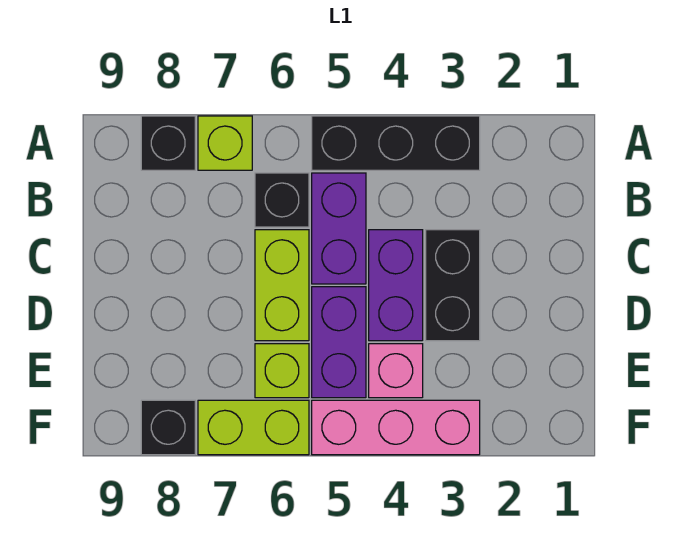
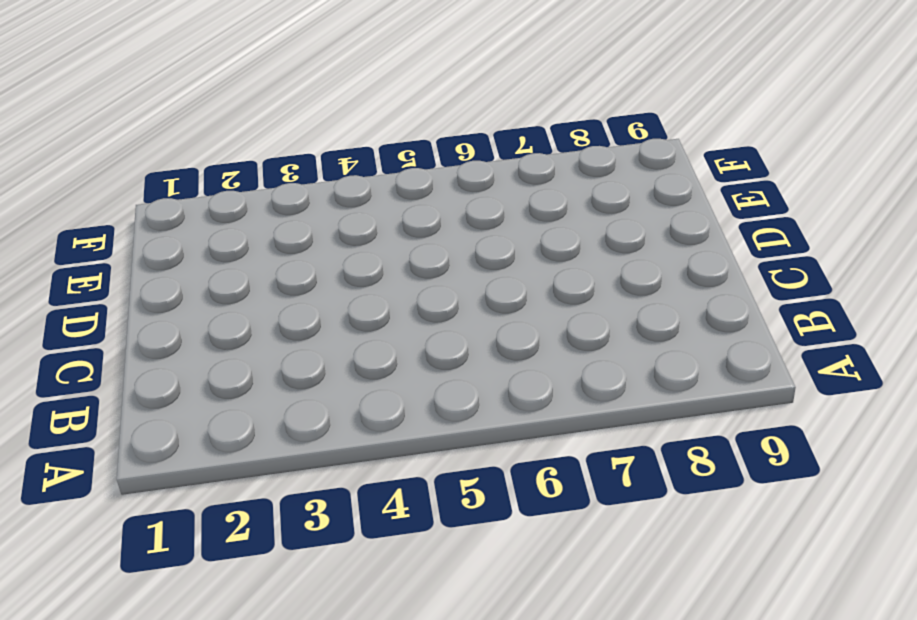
none -> black 1x3 brick [312,116,480,170]
none -> lime 1x1 brick [198,116,252,170]
none -> black 1x1 brick [141,116,195,170]

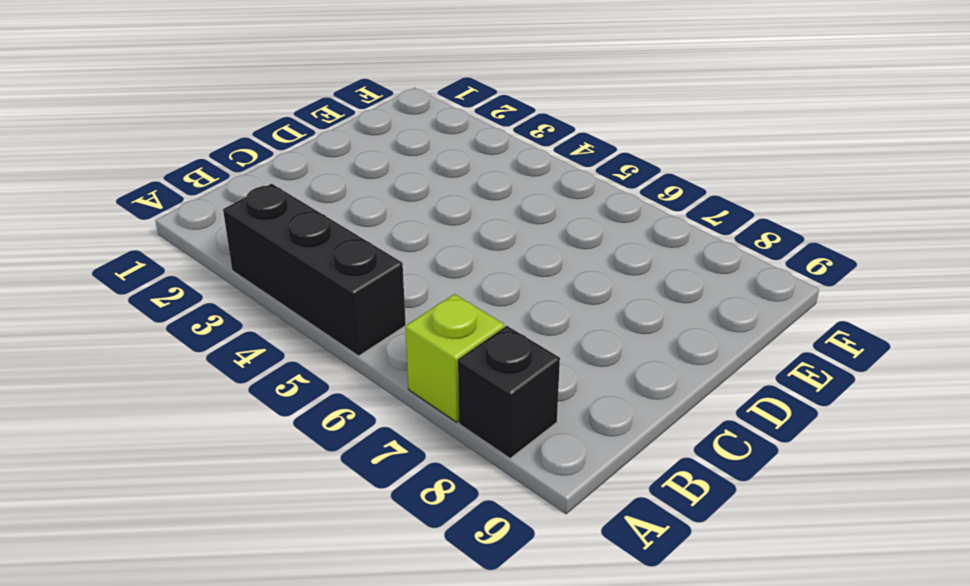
none -> purple 1x2 brick [312,173,366,284]
none -> black 1x1 brick [255,173,309,227]
none -> black 1x2 brick [426,230,480,341]

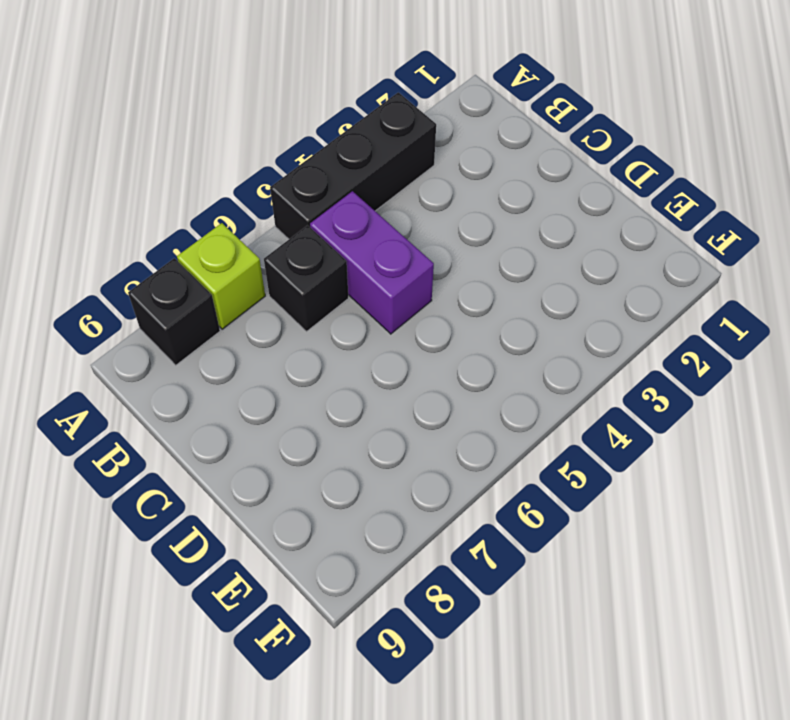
none -> black 1x2 brick [426,230,480,341]
none -> purple 1x2 brick [369,230,423,341]
none -> lime 1x2 brick [255,230,309,341]

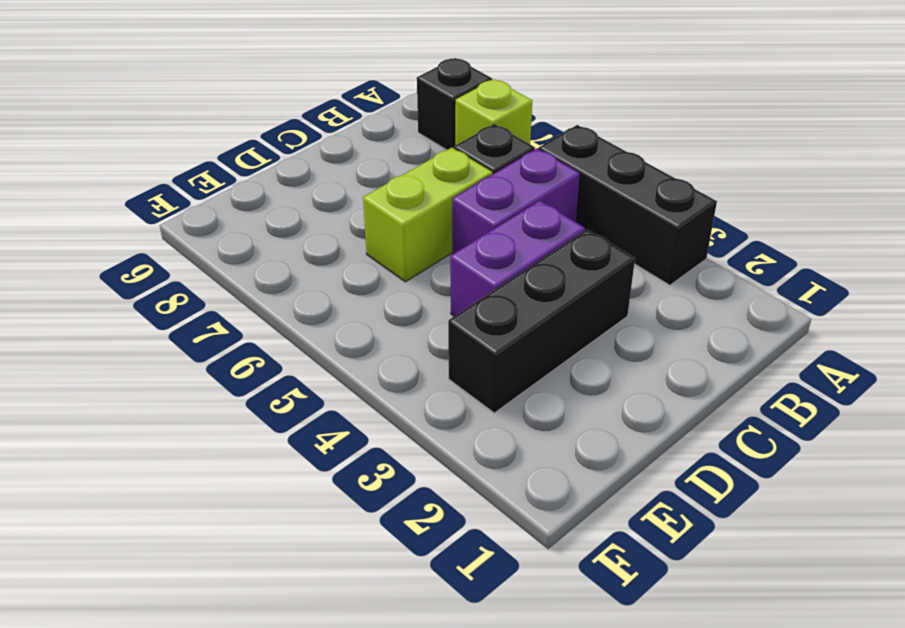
black 1x3 brick [448,229,635,413] -> black 1x2 brick [426,230,480,341]
none -> purple 1x2 brick [312,287,366,398]
none -> pink 1x1 brick [369,344,423,398]
none -> lime 1x1 brick [255,344,309,398]

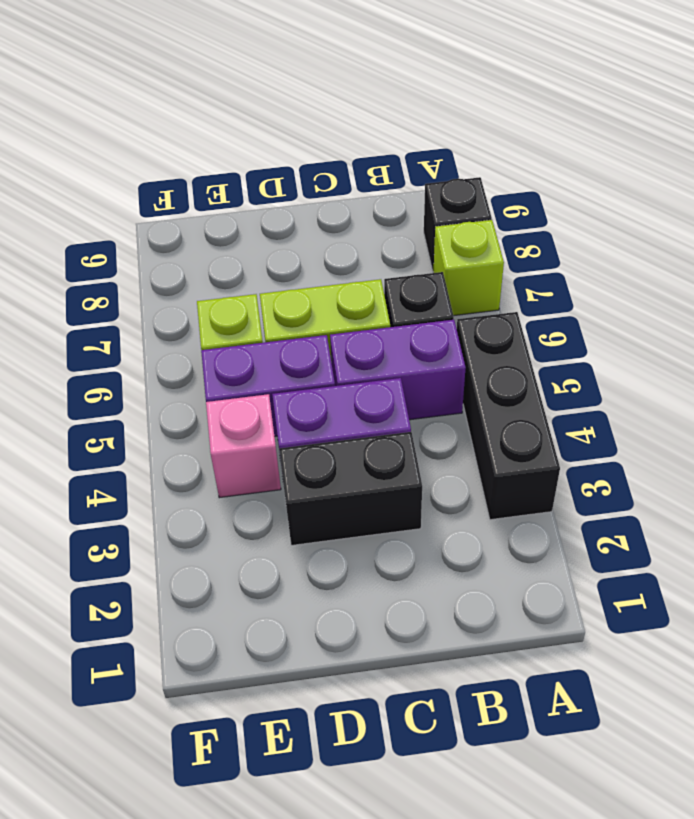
none -> pink 1x3 brick [312,400,480,455]
none -> lime 1x2 brick [198,400,309,455]
none -> black 1x1 brick [141,400,195,455]

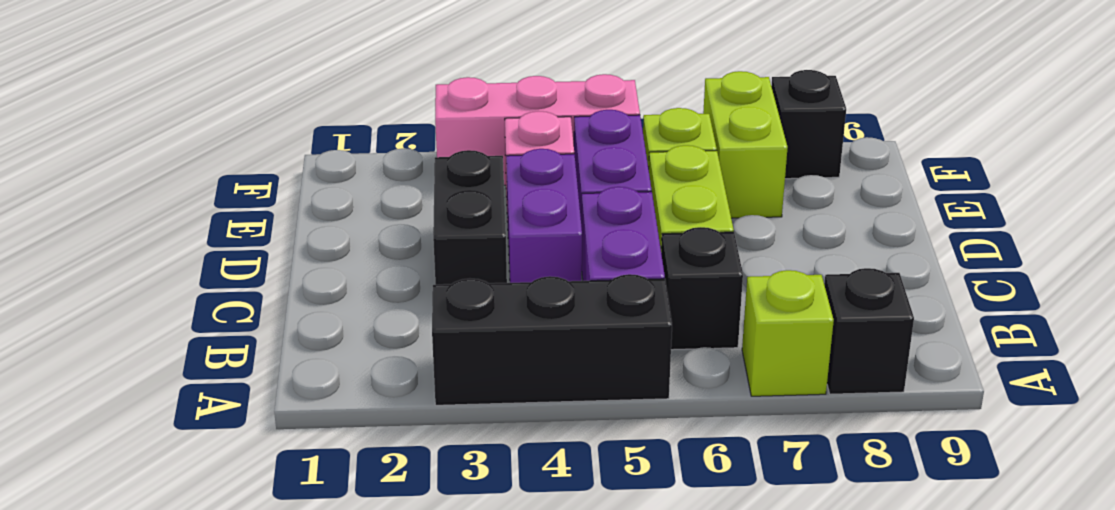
lime 1x2 brick [703,71,788,218] -> lime 1x2 brick turned to [198,400,309,455]

